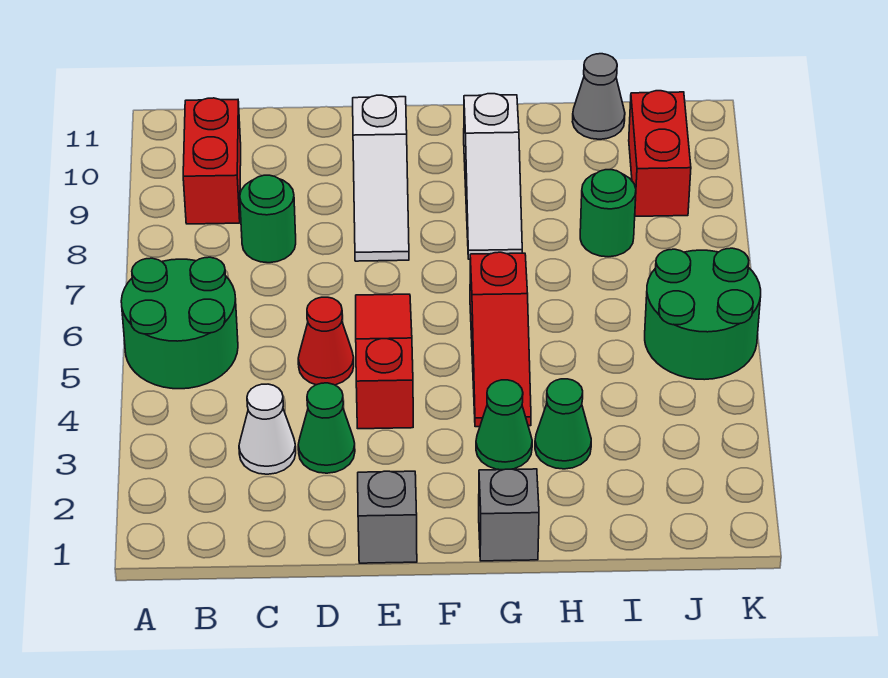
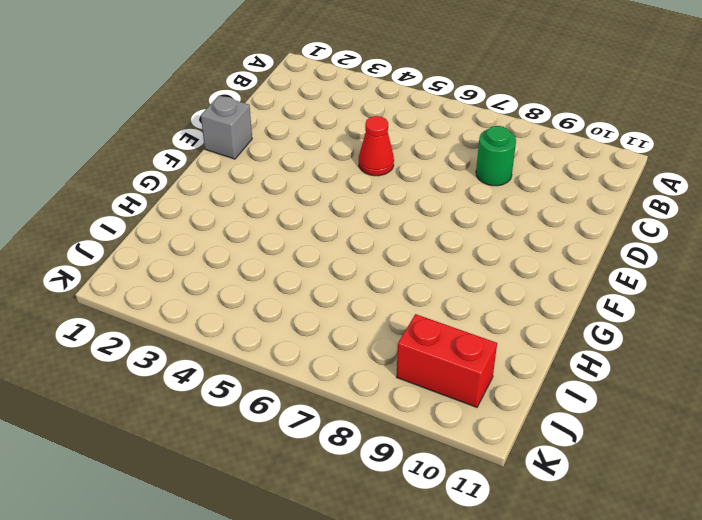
none -> green 2x2 round brick [121,257,238,389]
none -> red 1x2 brick [183,98,241,224]
none -> white 1x1 cone [239,384,296,474]

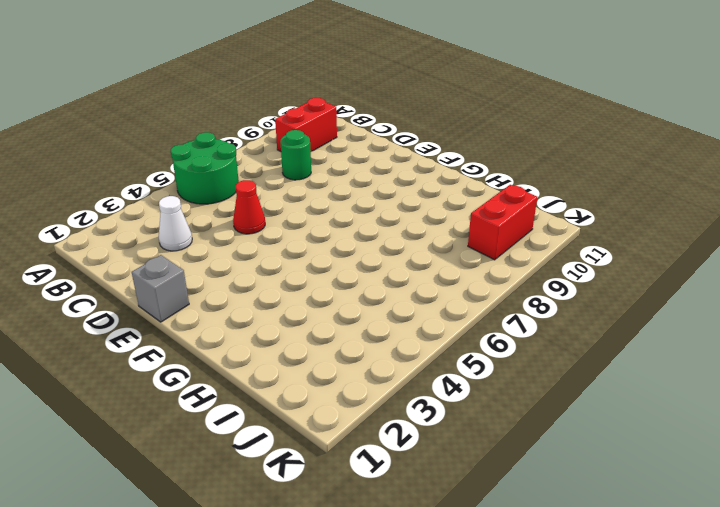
none -> green 1x1 cone [298,383,355,473]
none -> red 1x3 slope [356,294,413,429]
none -> white 1x3 slope [353,95,409,261]

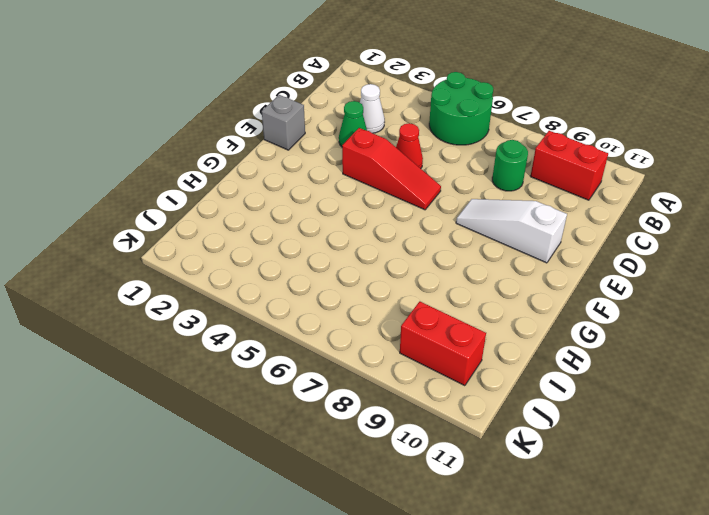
none -> grey 1x1 brick [479,469,539,561]
none -> green 1x1 cone [476,380,532,470]
none -> red 1x3 slope [470,252,531,427]

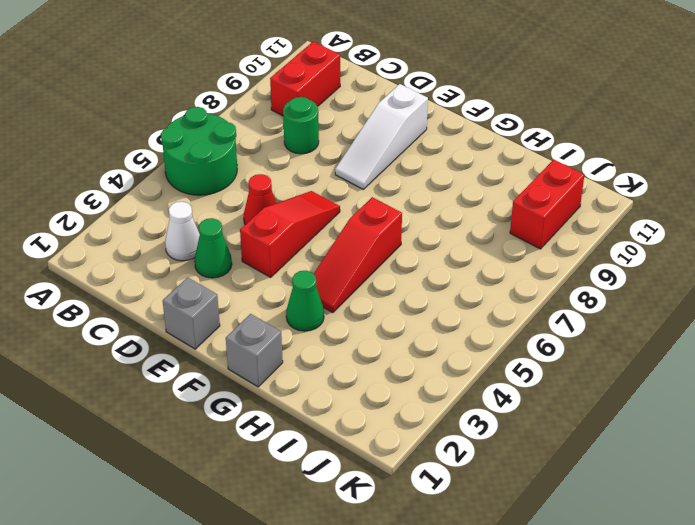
none -> white 1x3 slope [464,94,522,259]
none -> green 1x1 cone [535,379,591,469]
none -> green 1x1 round brick [580,170,636,257]

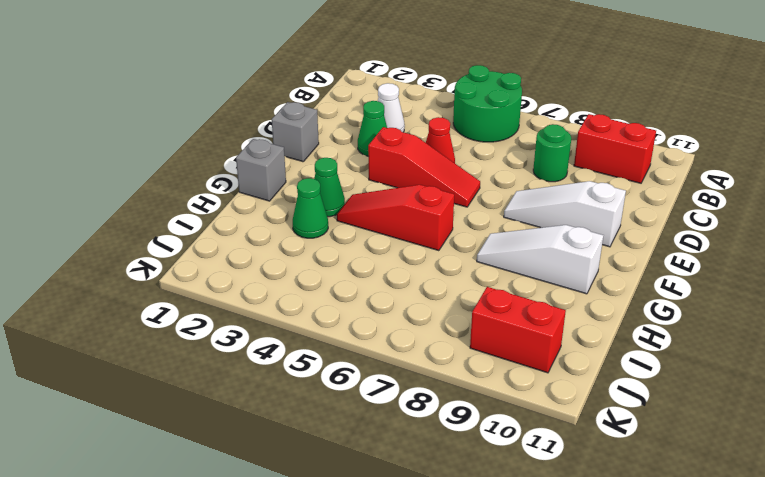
none -> green 1x1 round brick [580,170,636,257]
none -> grey 1x1 cone [572,54,625,139]
none -> green 2x2 round brick [645,248,761,380]

